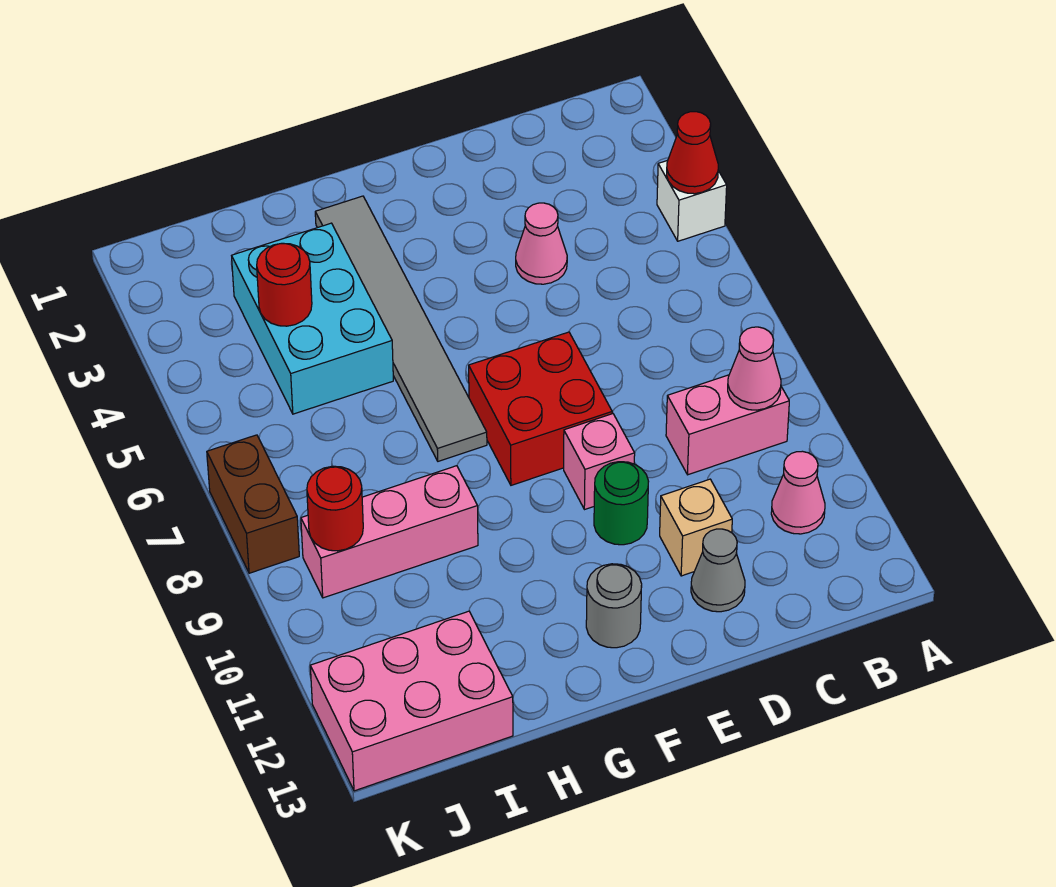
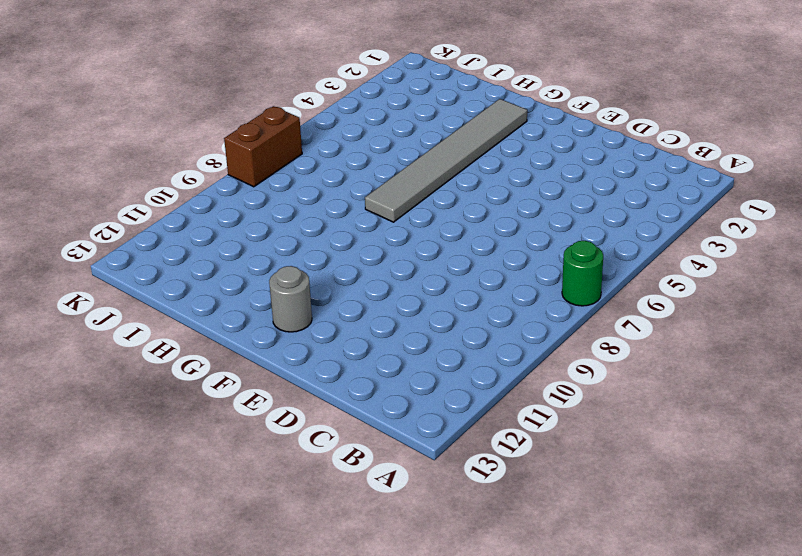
green 1x1 round brick [562,241,603,306] -> green 1x1 round brick moved to [594,462,649,545]
none -> white 1x1 brick [657,161,727,241]
none -> pink 1x2 brick [666,375,789,475]
none -> pink 1x1 cone [771,451,825,534]

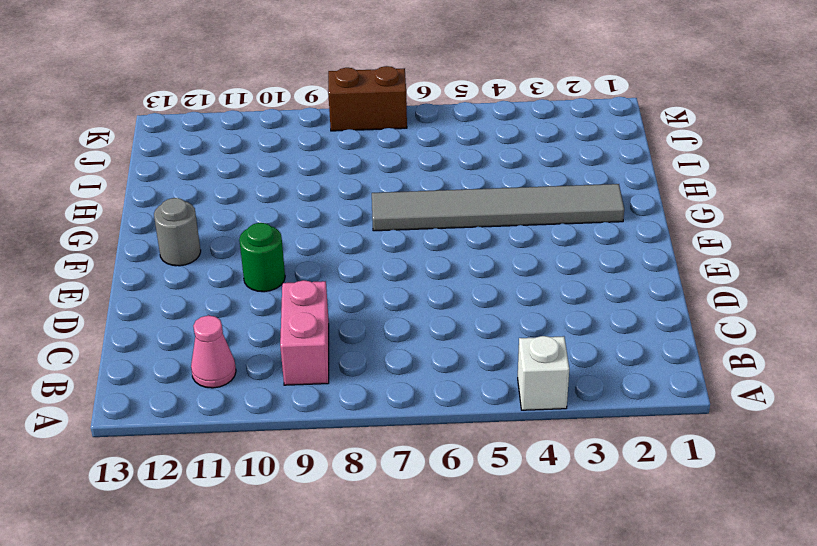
none -> pink 1x1 cone [516,203,567,284]
none -> tan 1x1 brick [660,479,732,576]
none -> grey 1x1 cone [691,529,745,612]

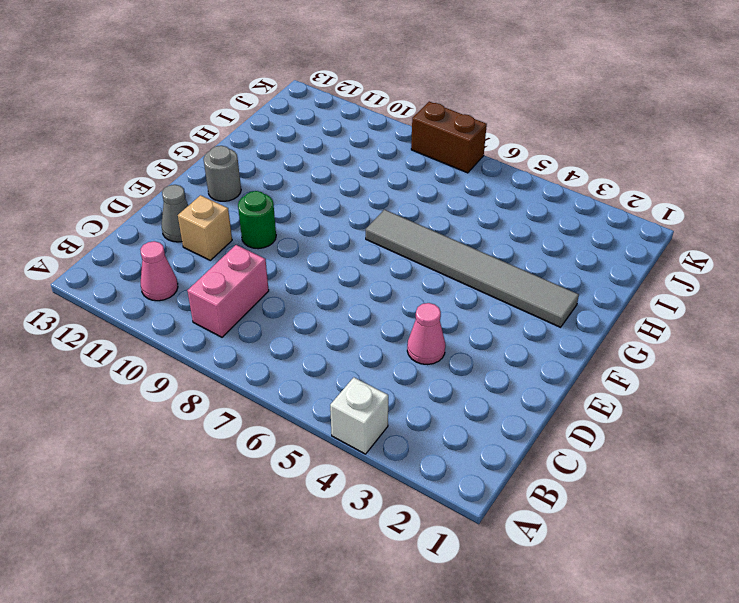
none -> red 2x2 brick [469,332,612,485]
none -> pink 1x1 brick [564,414,635,510]
none -> cyan 2x3 brick [232,223,393,414]

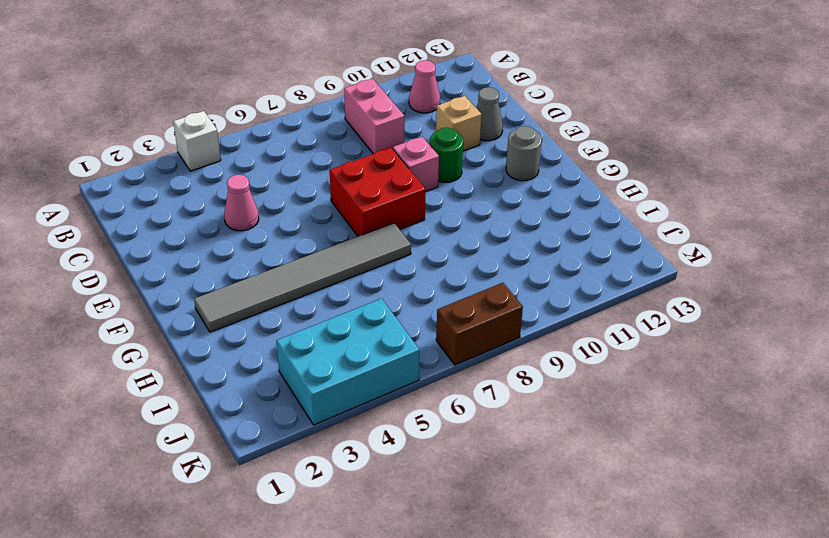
cyan 2x3 brick [276,299,419,425] -> cyan 2x3 brick moved to [232,223,393,414]
none -> pink 1x3 brick [301,466,478,598]
none -> pink 2x3 brick [310,611,513,791]
none -> red 1x1 cone [667,112,718,194]

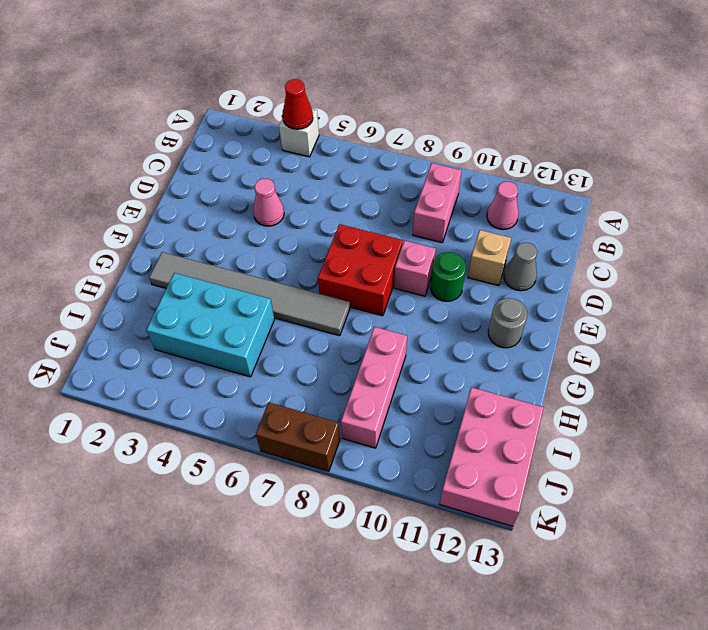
none -> pink 1x1 cone [728,327,781,410]
none -> red 1x1 round brick [257,243,312,326]
none -> red 1x1 round brick [307,466,363,551]

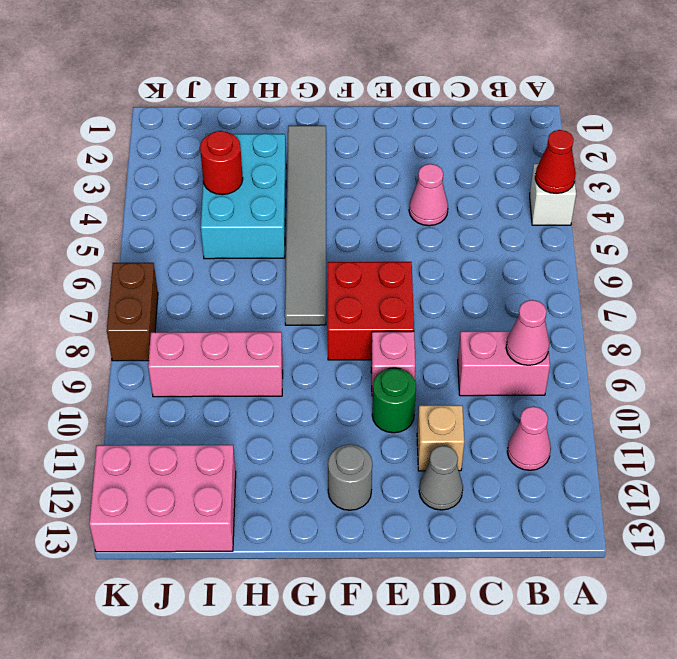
none -> red 1x1 round brick [307,466,363,551]

